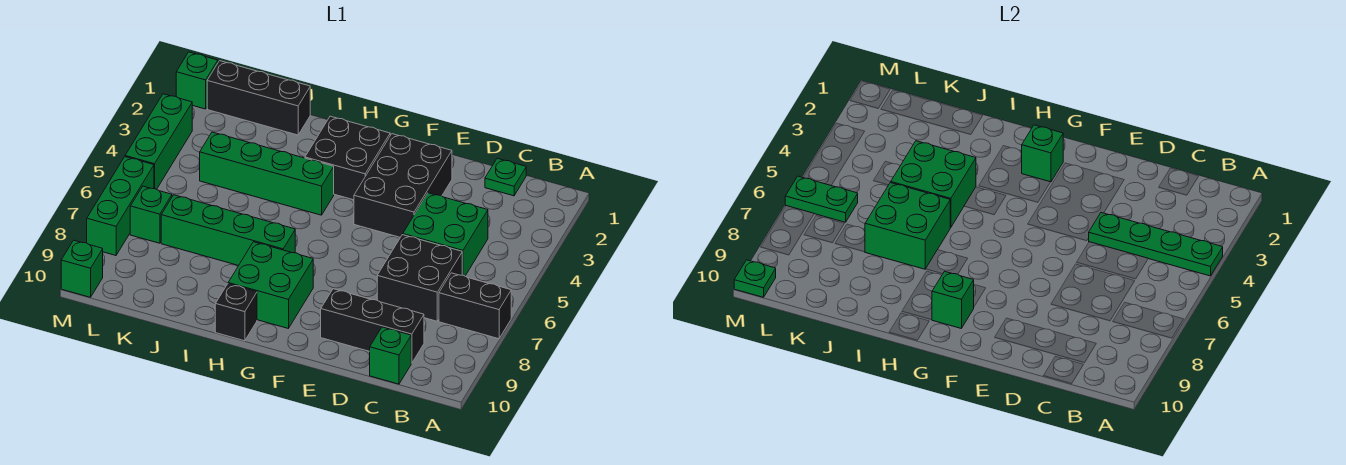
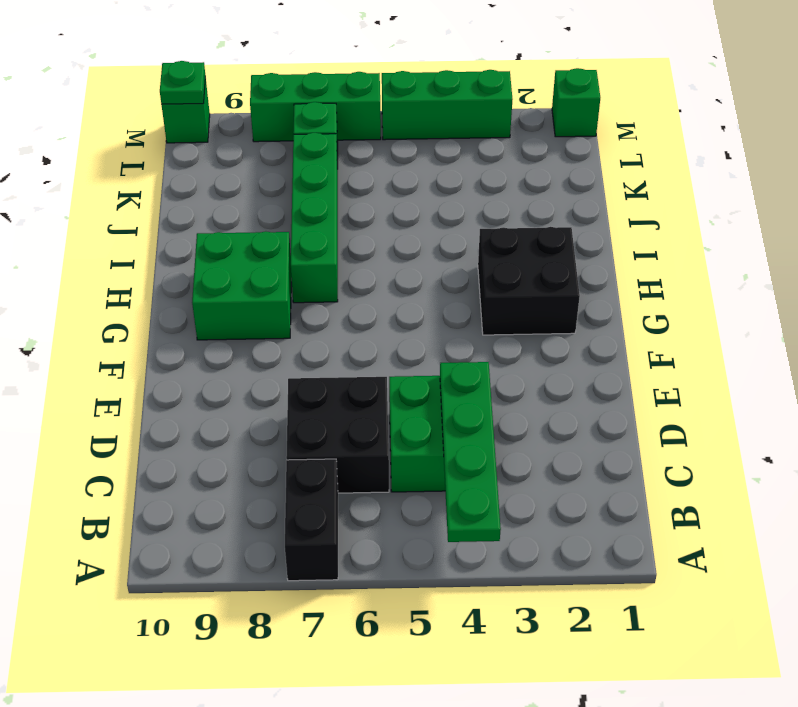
none -> green 1x1 plate [485,158,526,196]
none -> black 1x3 brick [321,289,424,363]
none -> green 1x1 brick [370,327,411,384]

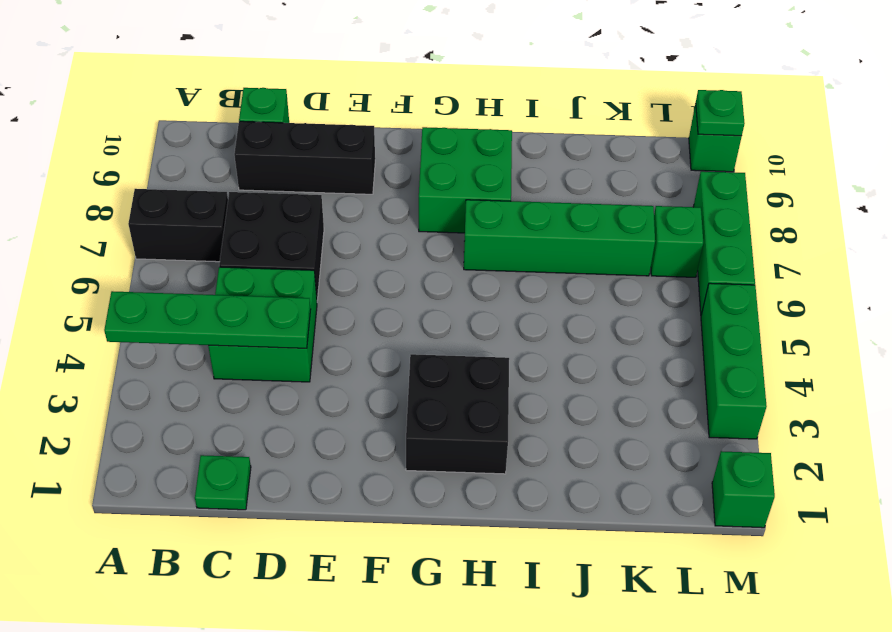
none -> black 2x3 brick [354,134,452,237]
none -> green 1x4 brick [200,132,334,215]
none -> black 1x1 brick [215,284,257,341]

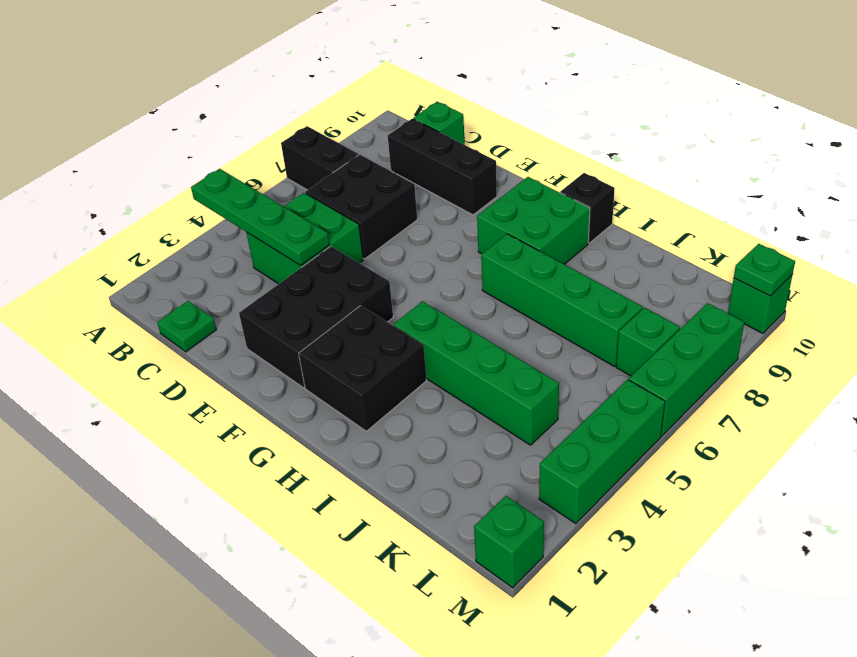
none -> black 1x3 brick [207,61,310,135]
none -> green 1x1 brick [1021,125,1063,182]
none -> green 1x1 brick [932,271,974,328]

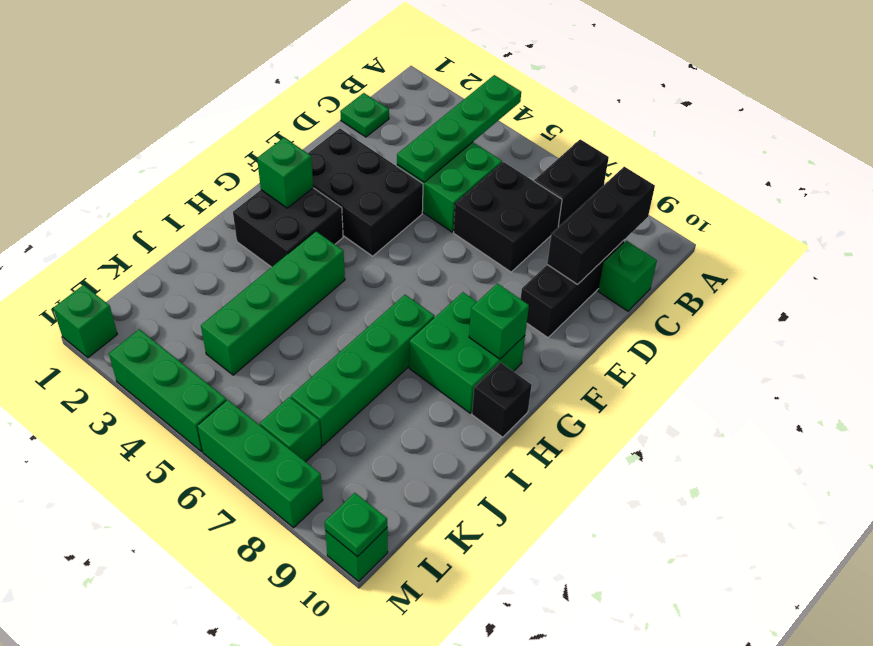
black 1x3 brick [547,167,655,284] -> black 1x3 brick moved to [207,61,310,135]
none -> green 2x2 brick [891,141,976,227]
none -> green 2x2 brick [865,183,950,269]
none -> green 1x2 plate [785,176,858,222]

